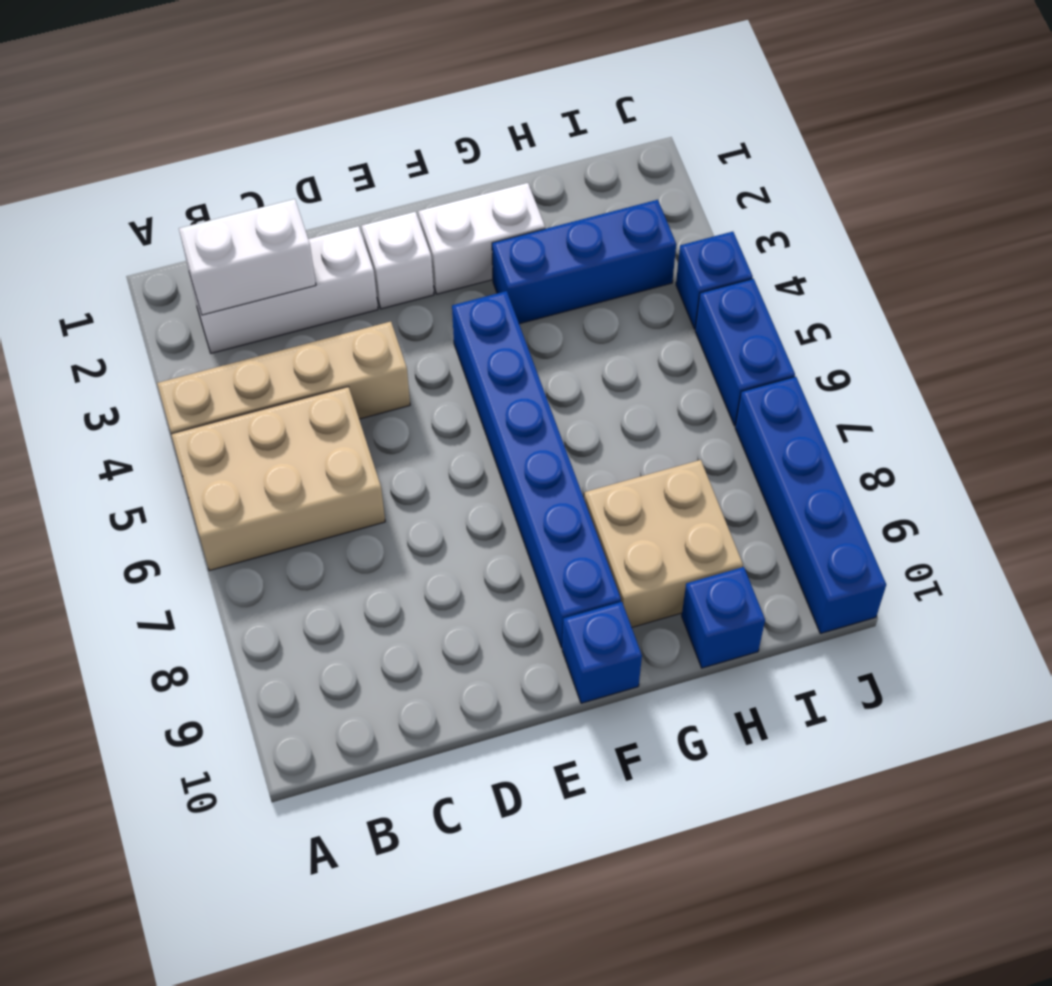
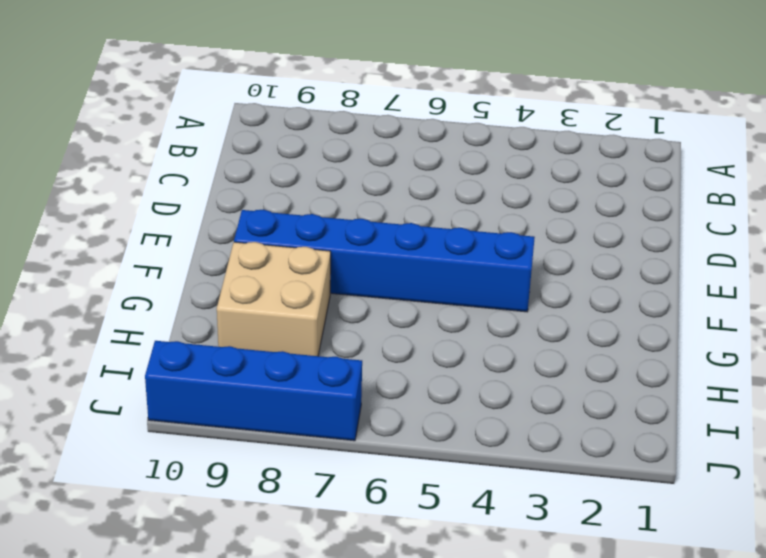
none -> tan 1x4 brick [157,322,410,434]
none -> tan 2x3 brick [171,387,385,571]
none -> white 1x3 brick [190,226,378,353]

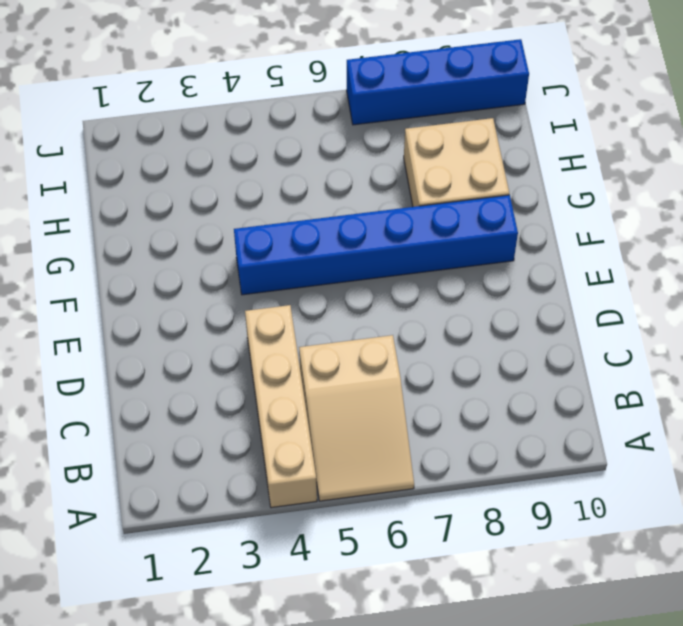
tan 2x3 slope [299,335,414,501] -> tan 2x3 brick [171,387,385,571]
none -> white 1x3 brick [190,226,378,353]
none -> white 1x1 brick [362,212,434,309]
none -> white 1x2 brick [418,183,545,294]

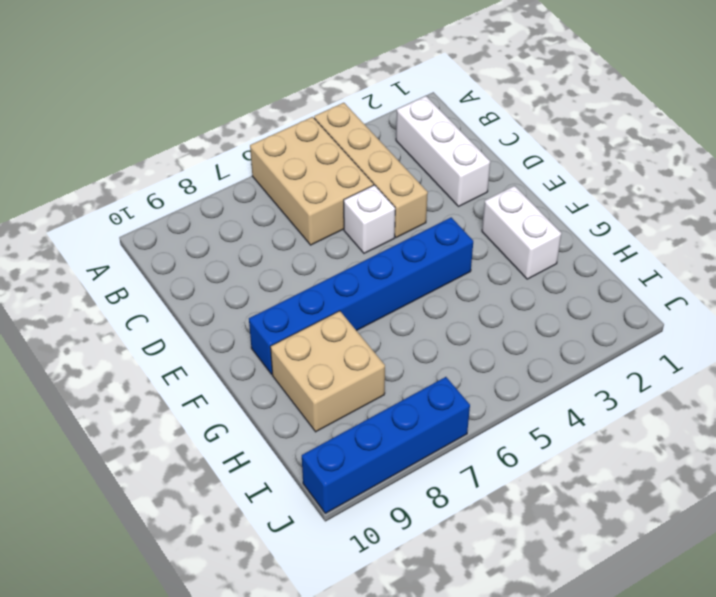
white 1x1 brick [344,185,395,253] -> white 1x1 brick moved to [362,212,434,309]
none -> blue 1x1 brick [562,602,642,703]
none -> blue 1x3 brick [492,200,676,324]
none -> blue 1x1 brick [682,567,765,668]

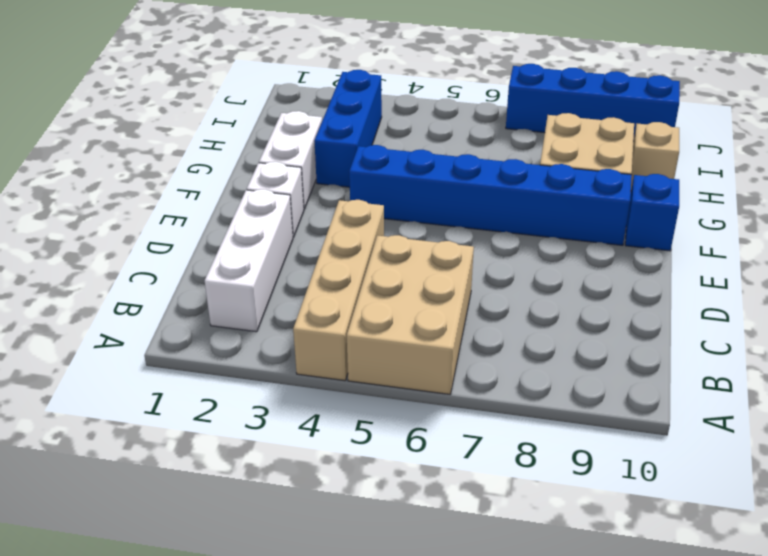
tan 1x1 brick [631,122,679,190] -> blue 1x1 brick [682,567,765,668]
none -> blue 1x1 brick [676,232,753,329]
none -> blue 1x2 brick [695,279,795,426]
none -> white 1x2 brick [179,199,316,315]

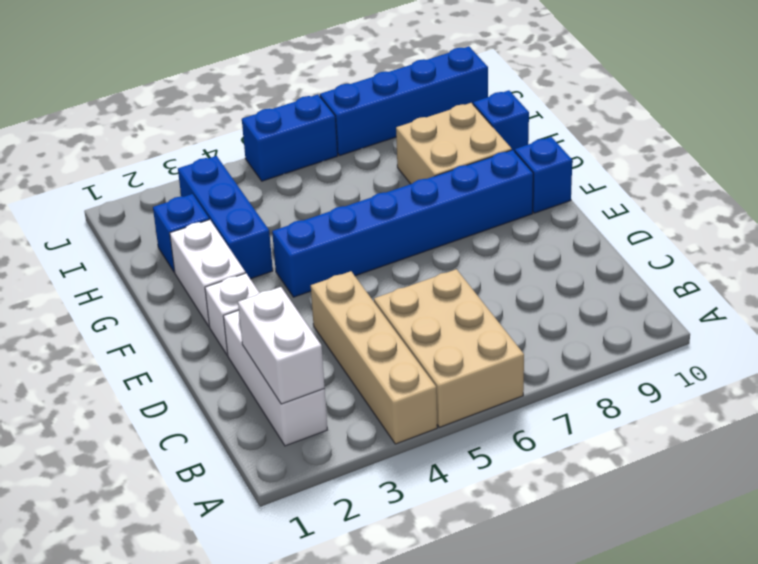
blue 1x1 brick [153,194,209,272] -> blue 1x1 brick moved to [676,232,753,329]

